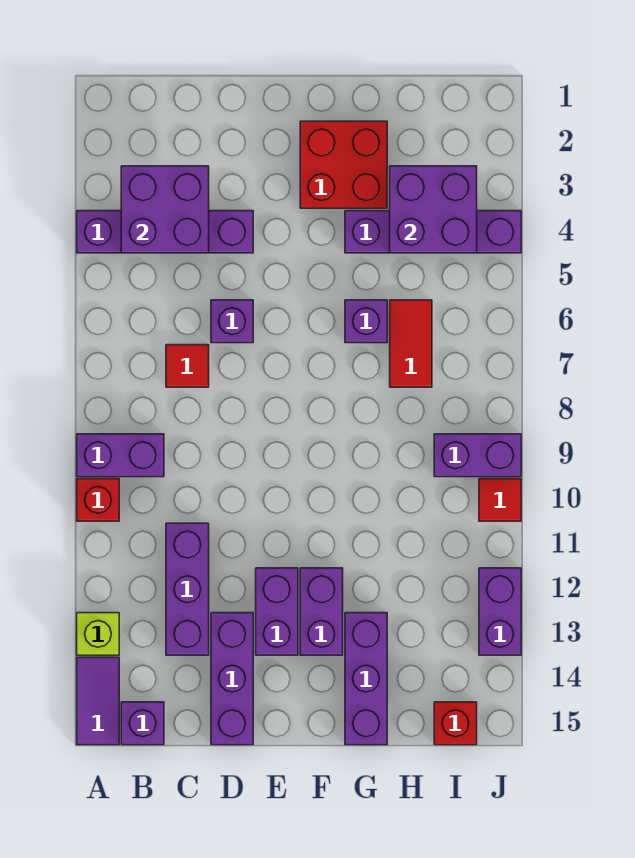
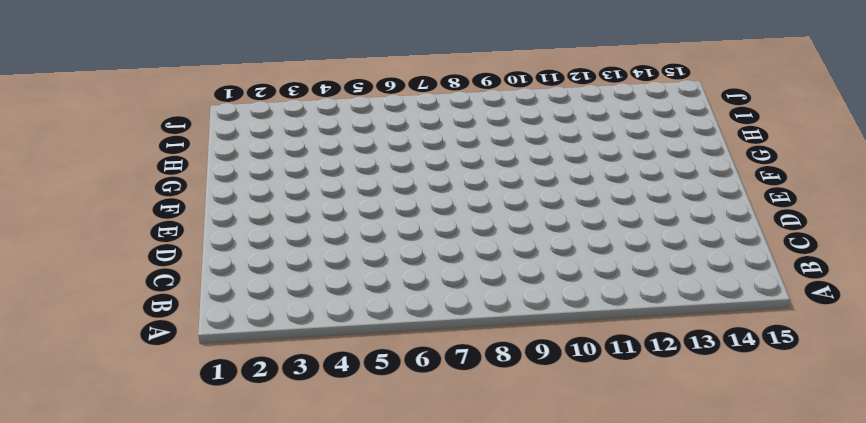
none -> purple 1x4 brick [77,211,253,253]
none -> purple 1x2 brick [77,434,164,477]
none -> red 1x1 brick [77,479,119,521]

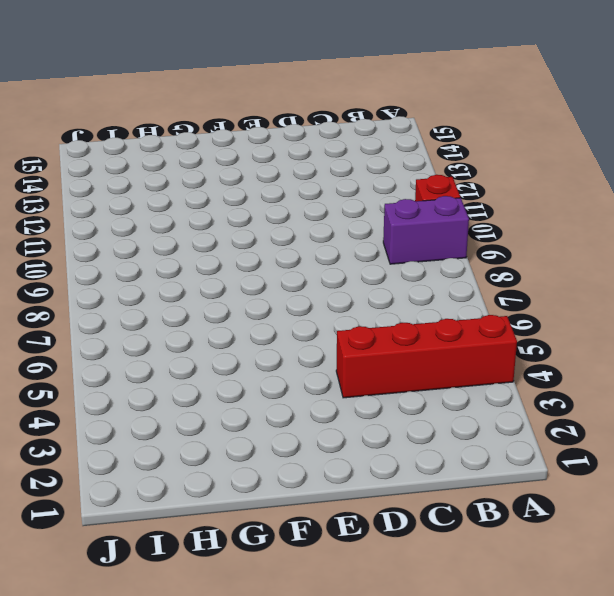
red 1x4 brick [336,315,517,398] -> purple 1x4 brick [77,211,253,253]
none -> lime 1x1 brick [77,613,119,655]
none -> purple 1x2 tile [77,657,119,745]
none -> purple 1x1 brick [121,702,164,745]

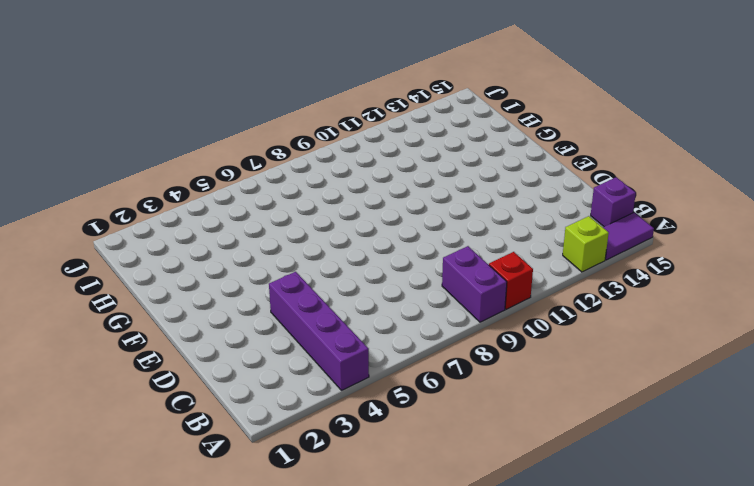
none -> red 1x1 tile [166,345,209,387]
none -> purple 1x3 brick [166,523,209,655]
none -> purple 1x1 brick [211,300,253,343]

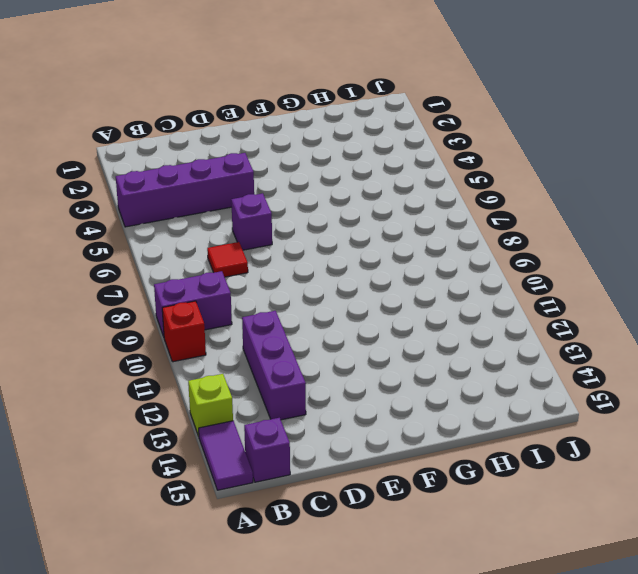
none -> purple 1x3 brick [211,613,253,745]
none -> purple 1x2 brick [256,568,298,655]
none -> red 2x2 brick [300,121,387,208]

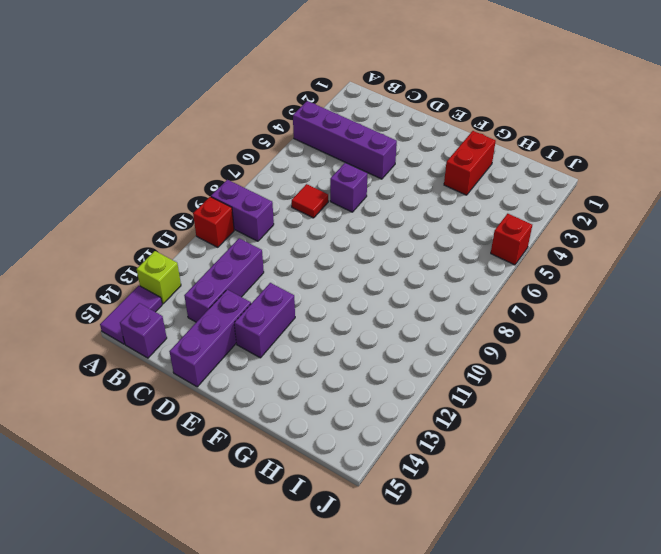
red 1x2 brick [444,131,496,195] -> red 2x2 brick [300,121,387,208]
red 1x1 brick [491,214,532,265] -> red 1x1 brick moved to [434,702,477,745]
none -> purple 1x2 brick [300,568,343,655]
none -> purple 1x4 brick [345,211,521,253]
none -> purple 1x1 brick [345,300,387,343]

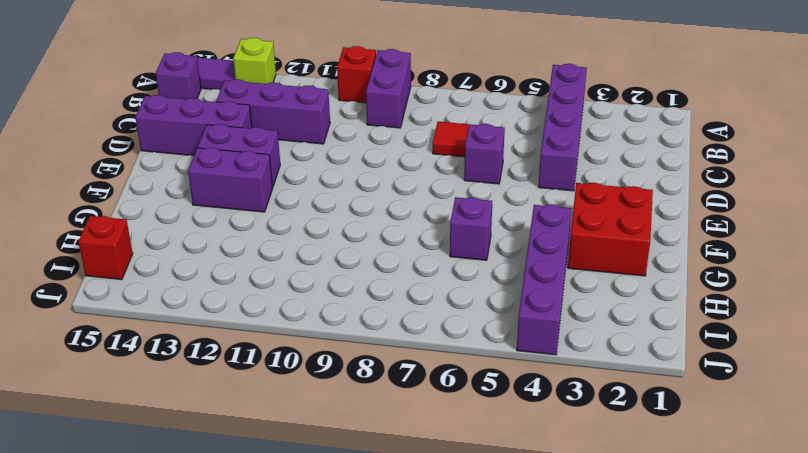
none -> purple 1x3 brick [345,613,387,745]
none -> red 1x2 tile [390,300,432,387]
none -> purple 1x2 brick [434,434,521,477]

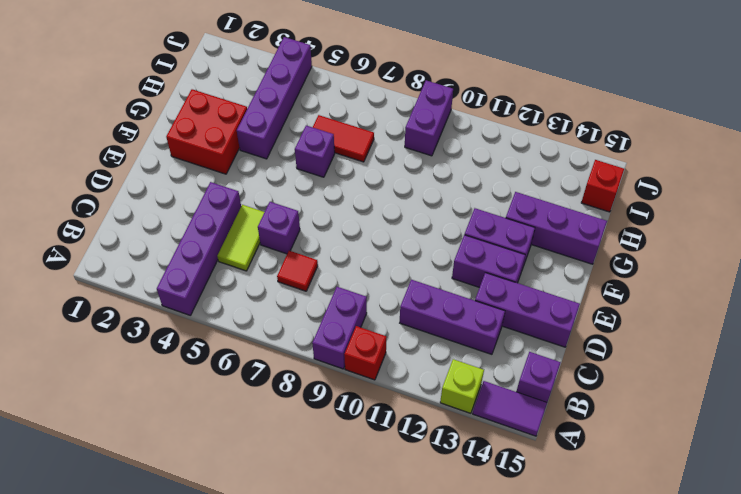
lime 1x2 tile [217,205,264,271] -> none
none -> red 1x1 tile [479,479,521,521]
none -> purple 1x2 brick [479,568,521,655]
none -> purple 2x2 brick [121,166,209,253]

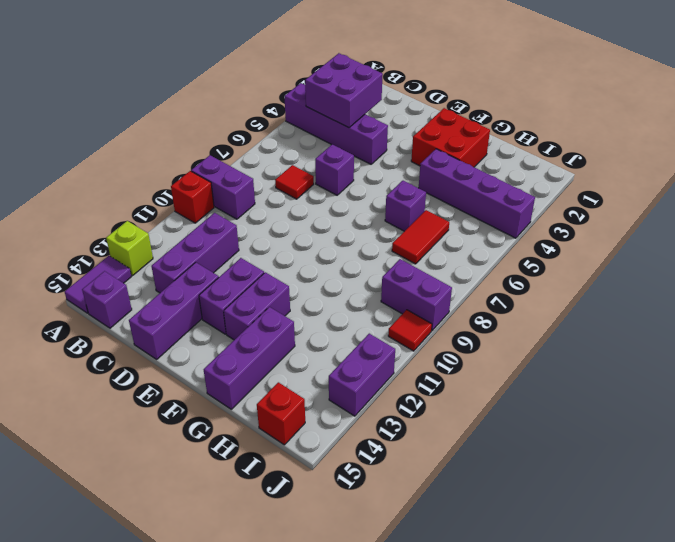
none -> purple 2x2 brick [390,166,477,253]

